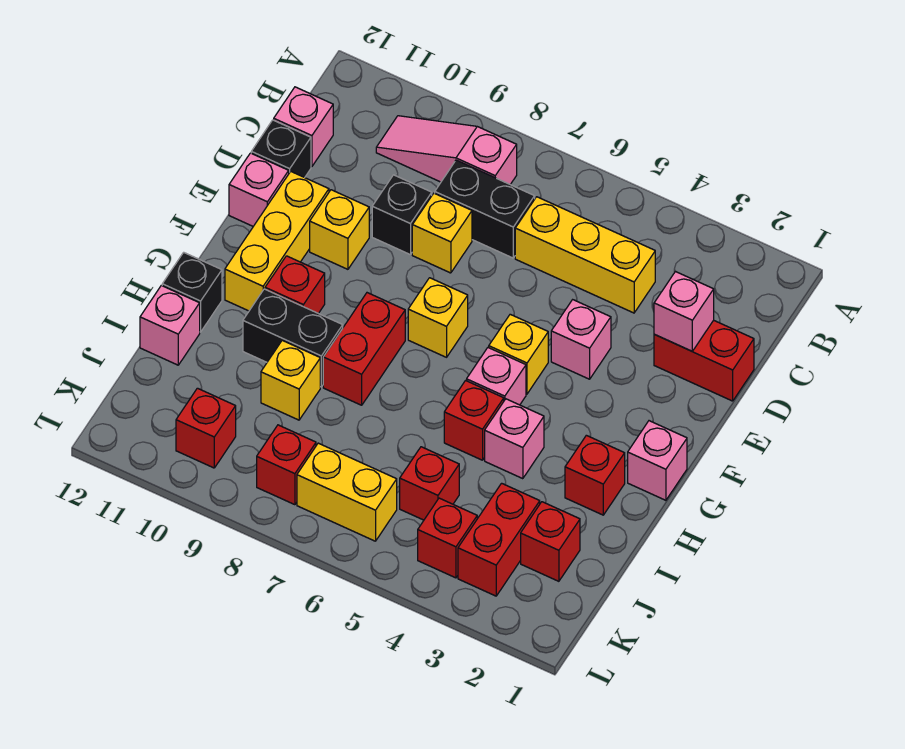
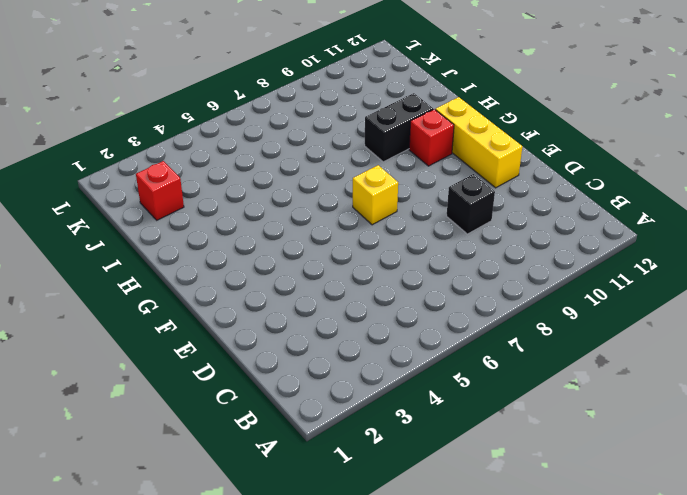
none -> pink 1x3 slope [376,116,517,184]
none -> yellow 1x3 brick [515,197,655,313]
none -> black 1x2 brick [435,160,535,258]
none -> pink 1x1 brick [274,87,333,167]

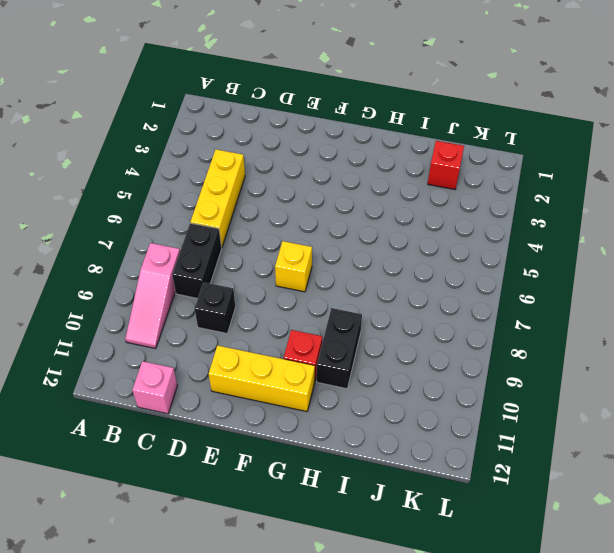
none -> red 1x2 brick [654,320,754,401]
none -> yellow 1x1 brick [412,193,472,273]
none -> black 1x1 brick [251,120,311,178]
none -> pink 1x1 brick [551,300,611,379]

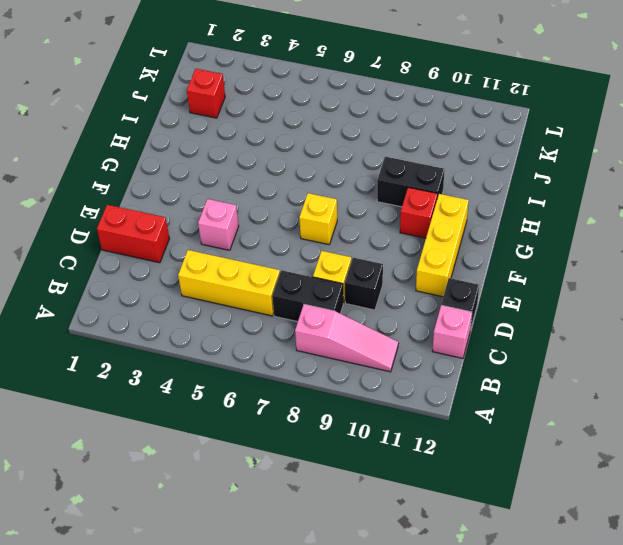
none -> yellow 1x1 brick [310,190,369,269]
none -> pink 1x1 brick [229,153,289,226]
none -> yellow 1x1 brick [489,314,548,394]
none -> pink 1x1 brick [628,421,687,500]

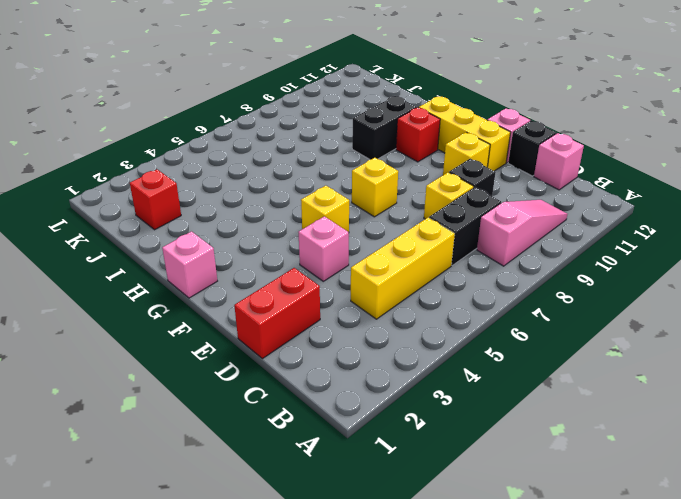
none -> pink 1x1 brick [467,347,526,405]
none -> red 1x2 brick [323,293,405,405]
none -> red 1x1 brick [565,435,625,515]
none -> pink 1x1 brick [485,399,544,479]

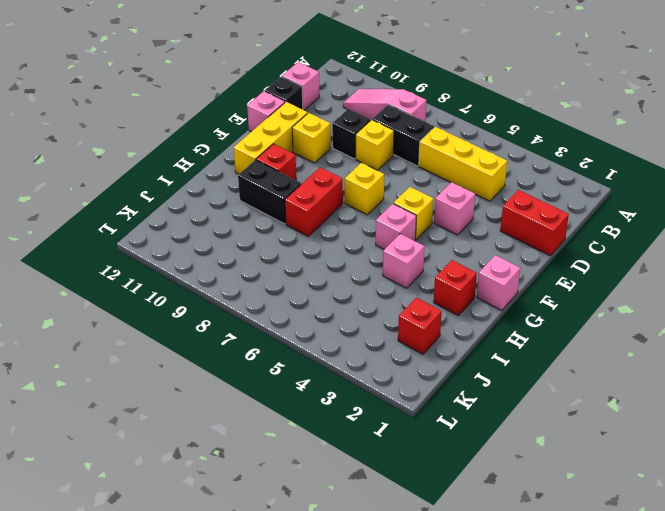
none -> red 1x1 brick [444,381,504,460]
none -> black 1x1 brick [162,252,222,332]
none -> yellow 1x1 brick [261,340,320,420]
none -> pink 1x1 brick [140,285,200,365]

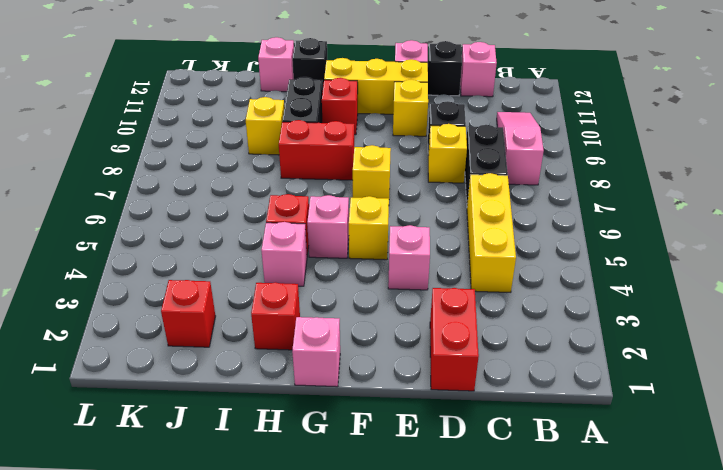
none -> red 1x2 brick [458,483,540,596]
none -> red 1x1 brick [400,447,459,520]
none -> red 1x1 brick [418,498,477,578]
none -> yellow 1x2 brick [297,443,397,541]

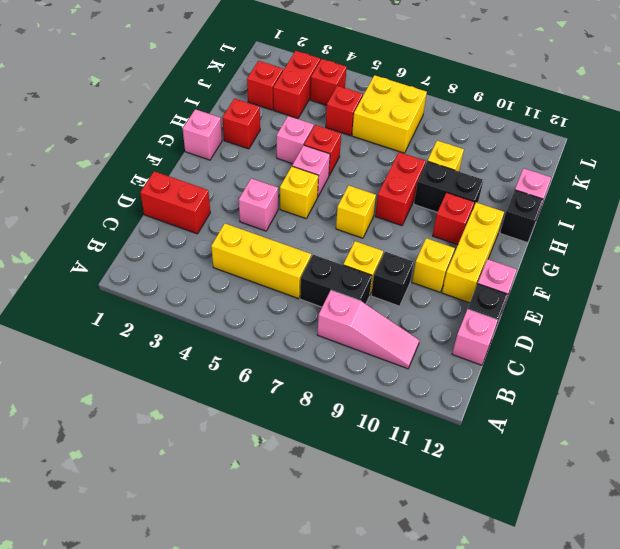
yellow 2x2 brick [352,75,427,153] -> yellow 1x2 brick [297,443,397,541]
none -> red 1x1 brick [257,425,316,505]
none -> red 1x1 brick [176,388,236,468]
none -> pink 1x1 brick [654,271,714,351]

